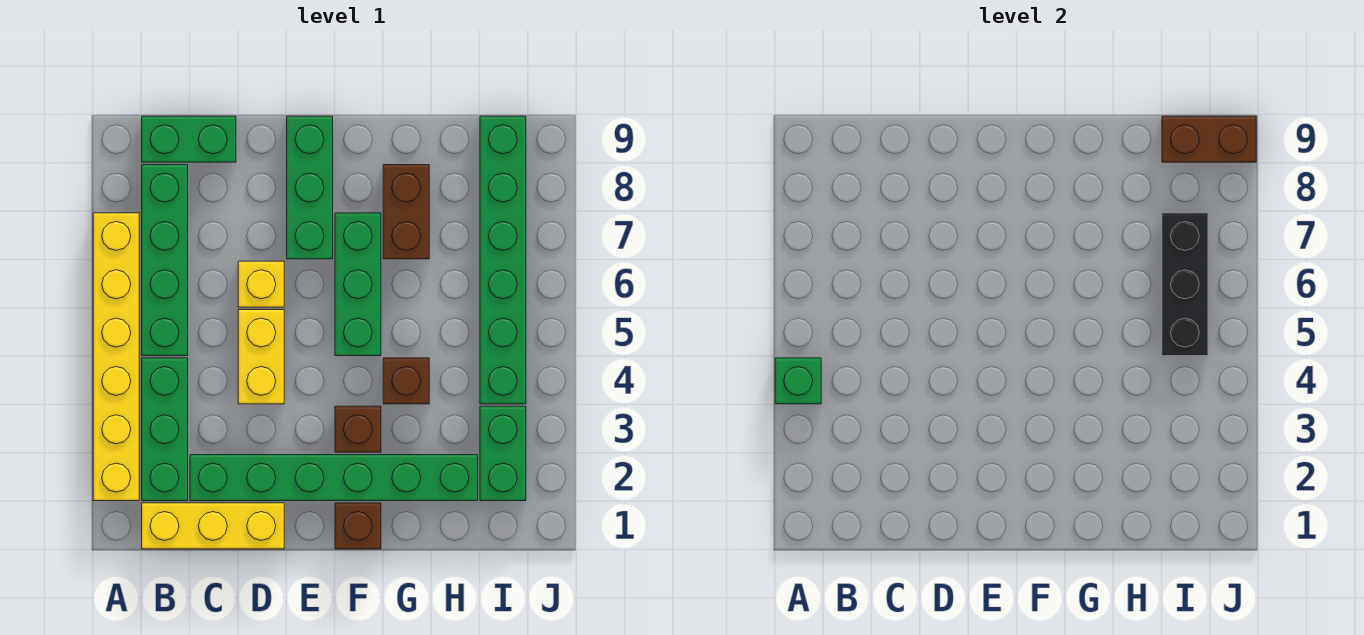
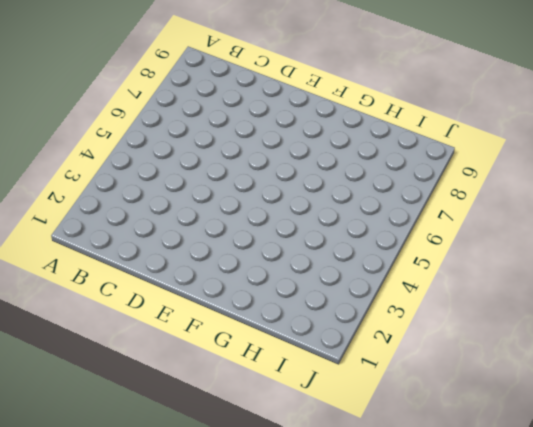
none -> yellow 1x6 brick [93,213,139,501]
none -> yellow 1x3 brick [142,503,284,549]
none -> green 1x3 brick [142,358,188,501]

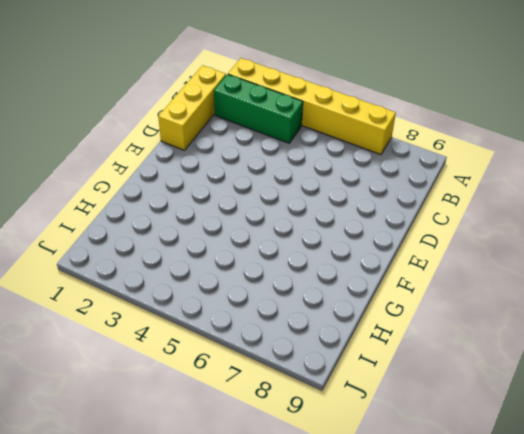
none -> green 1x4 brick [142,165,188,356]
none -> green 1x2 brick [142,116,236,162]
none -> green 1x6 brick [190,455,478,501]

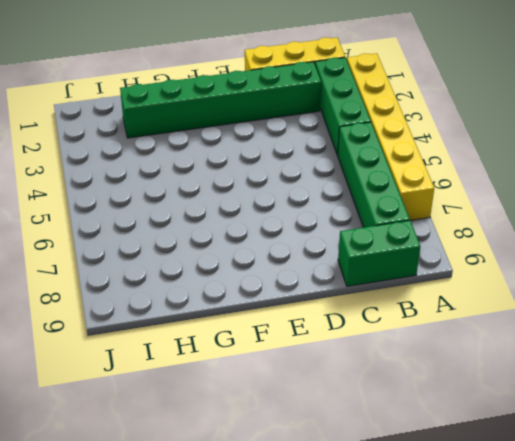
none -> yellow 1x2 brick [238,310,284,404]
none -> yellow 1x1 brick [238,261,284,307]
none -> green 1x3 brick [287,116,333,259]

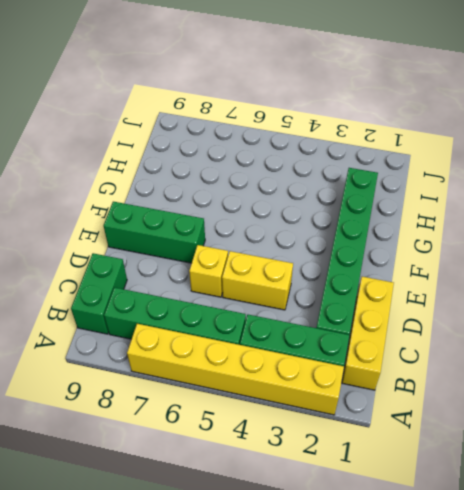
none -> brown 1x1 brick [335,503,381,549]
none -> brown 1x1 brick [335,406,381,452]
none -> green 1x3 brick [335,213,381,356]

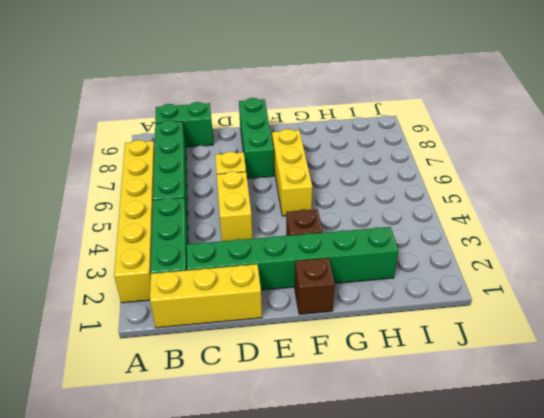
yellow 1x3 brick [272,129,312,216] -> green 1x3 brick [335,213,381,356]
none -> brown 1x1 brick [383,358,429,404]
none -> brown 1x2 brick [383,165,429,259]
none -> green 1x2 brick [480,406,526,501]

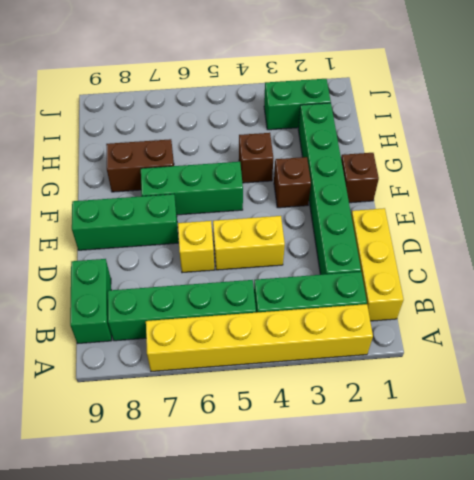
none -> green 1x6 brick [480,116,526,404]
none -> green 1x1 brick [775,358,821,404]
none -> black 1x3 brick [1162,213,1208,356]

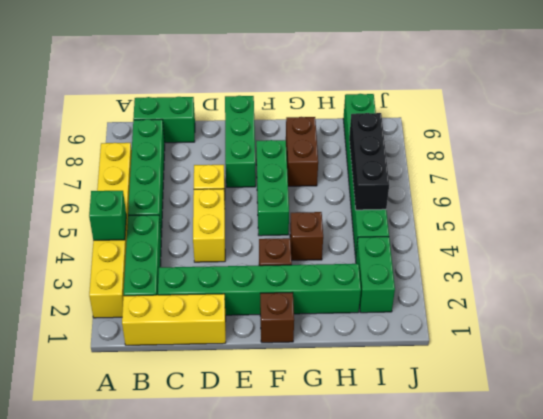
none -> brown 1x2 brick [1162,116,1256,162]

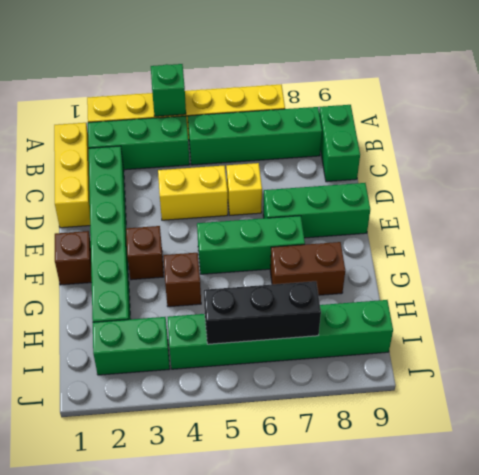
none -> brown 1x2 brick [1162,116,1256,162]

